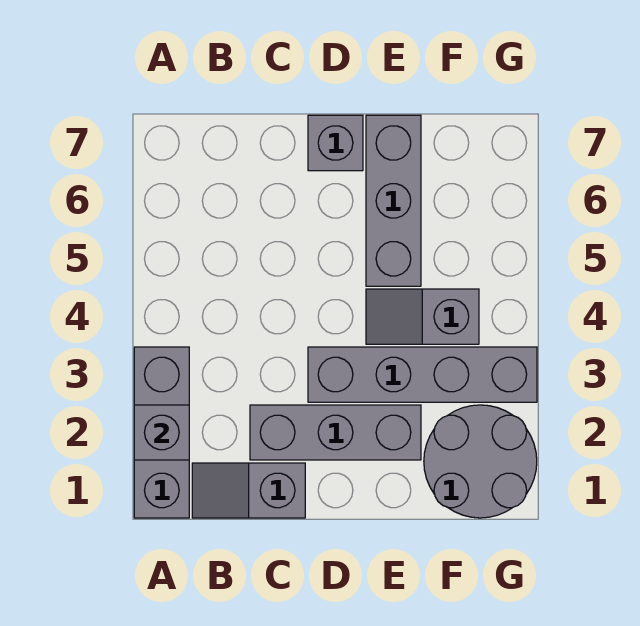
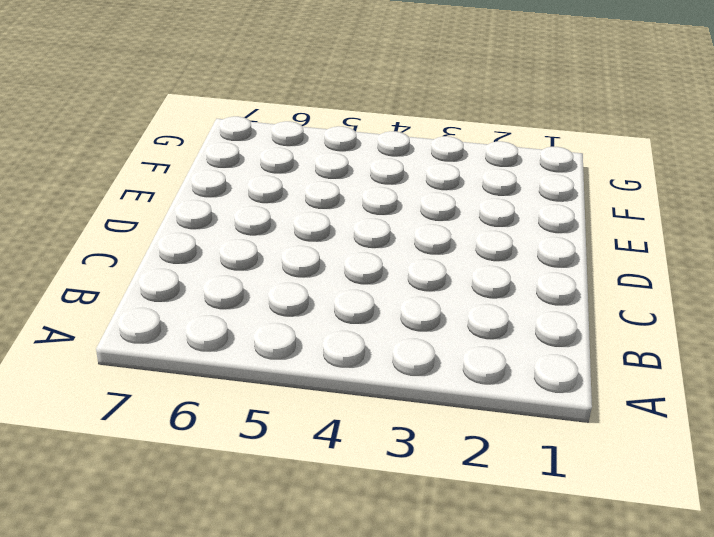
none -> grey 1x3 brick [134,347,189,518]
none -> grey 1x2 slope [192,463,305,518]

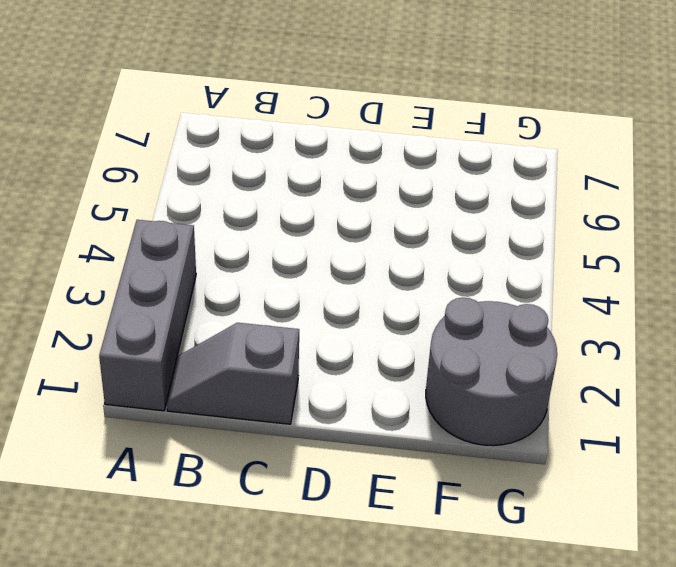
none -> grey 1x3 brick [250,405,421,460]
none -> grey 1x4 brick [308,347,537,402]

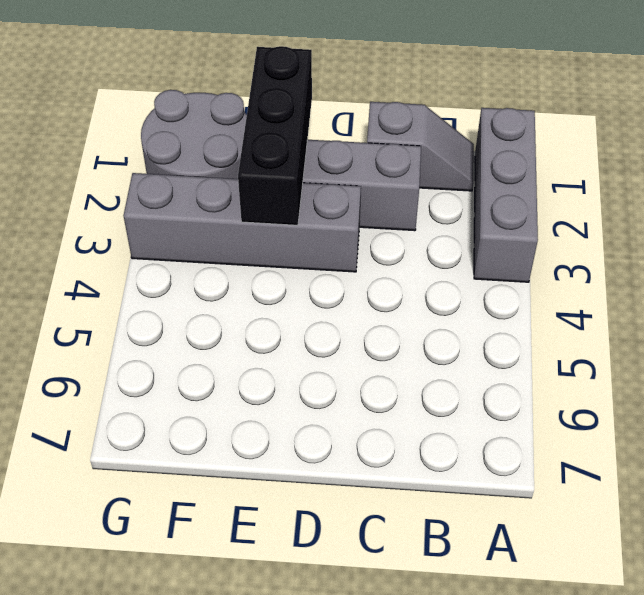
black 1x3 brick [238,46,312,225] -> none
none -> grey 1x1 brick [308,115,363,171]
none -> grey 1x2 slope [366,289,479,344]

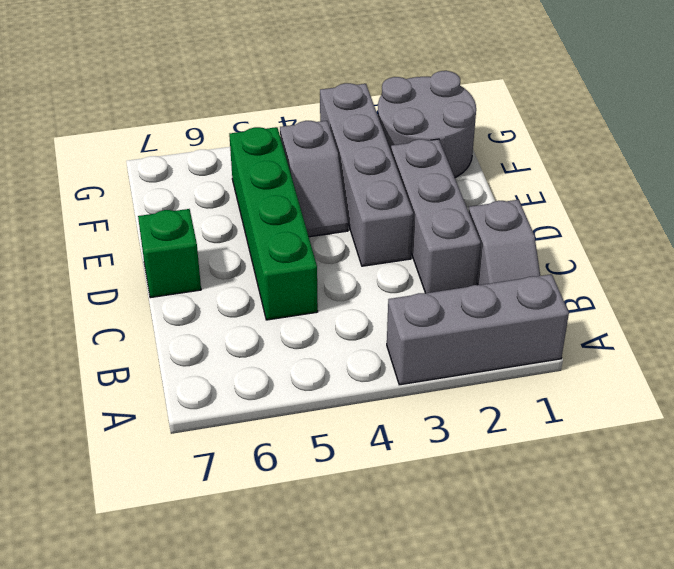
green 1x4 brick [229,127,318,320] -> grey 1x3 brick [366,115,421,286]
green 1x1 brick [138,209,201,298] -> grey 1x1 brick [308,115,363,171]
none -> grey 1x1 brick [134,405,189,460]

